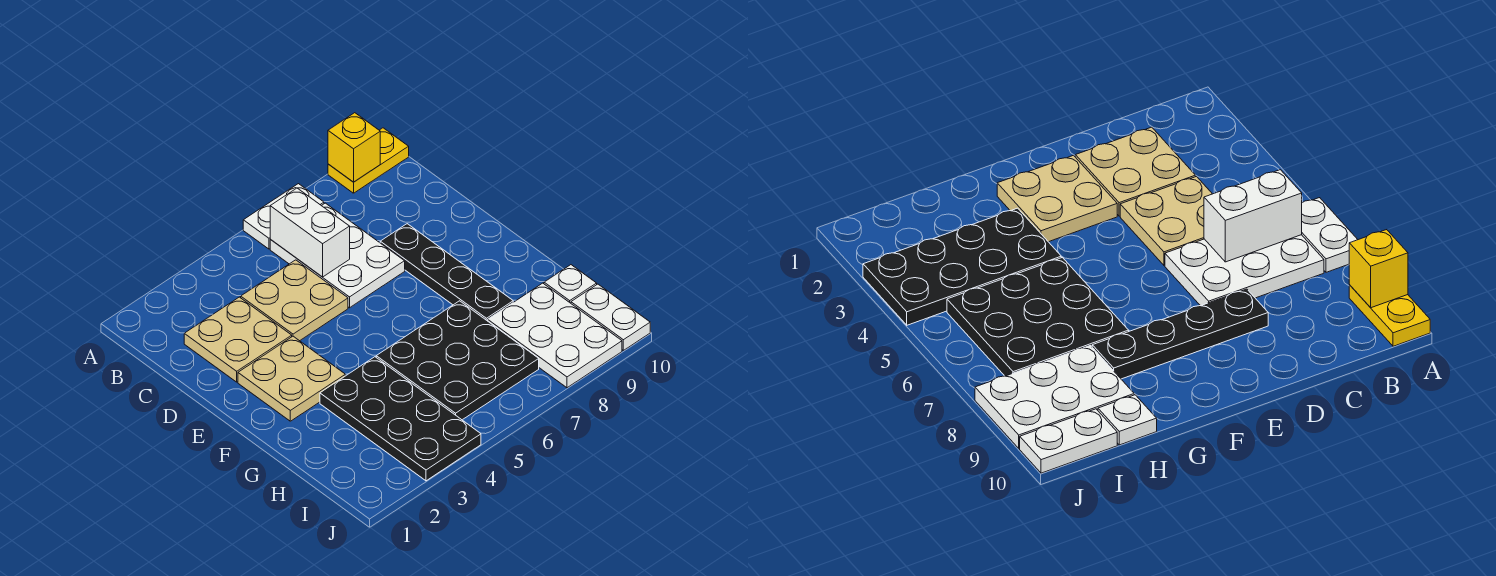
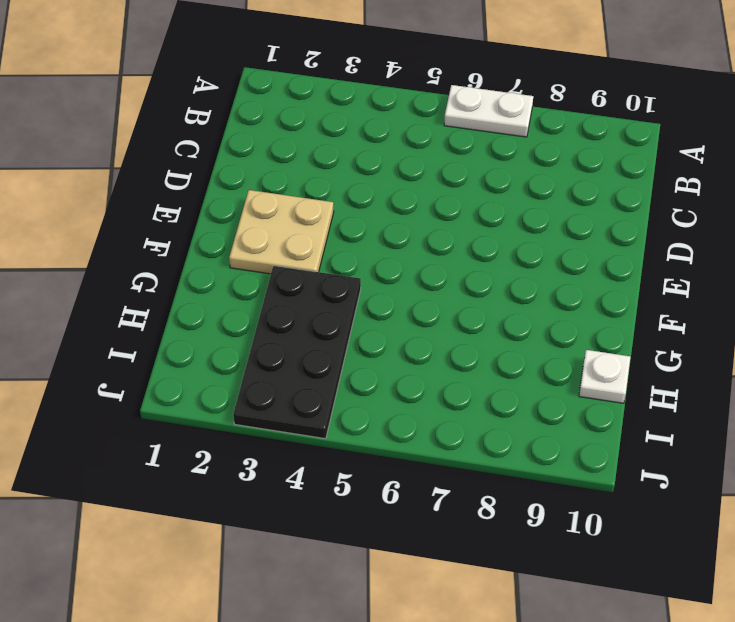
none -> yellow 1x2 plate [328,128,409,193]
none -> white 2x3 plate [270,203,405,308]
none -> tan 2x2 plate [184,297,292,382]

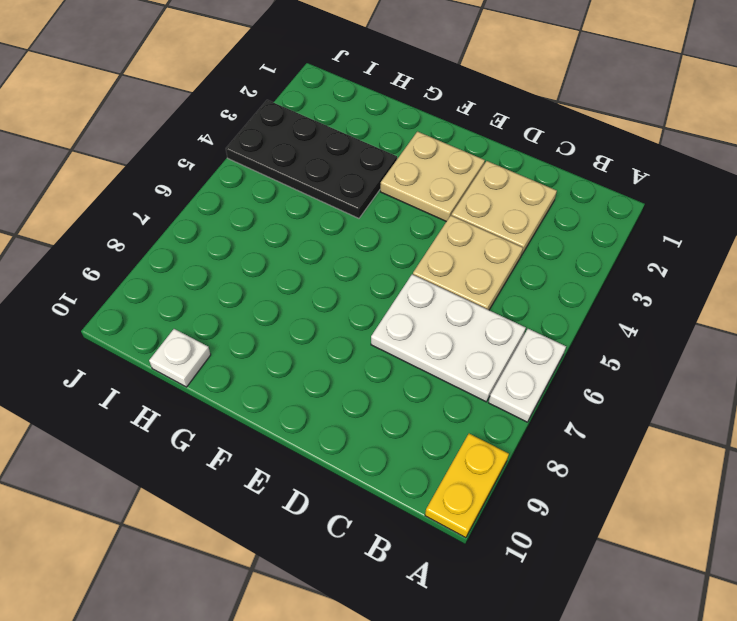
none -> black 1x4 plate [380,224,513,321]
none -> black 3x3 plate [376,301,539,420]
none -> white 2x3 plate [488,283,622,388]

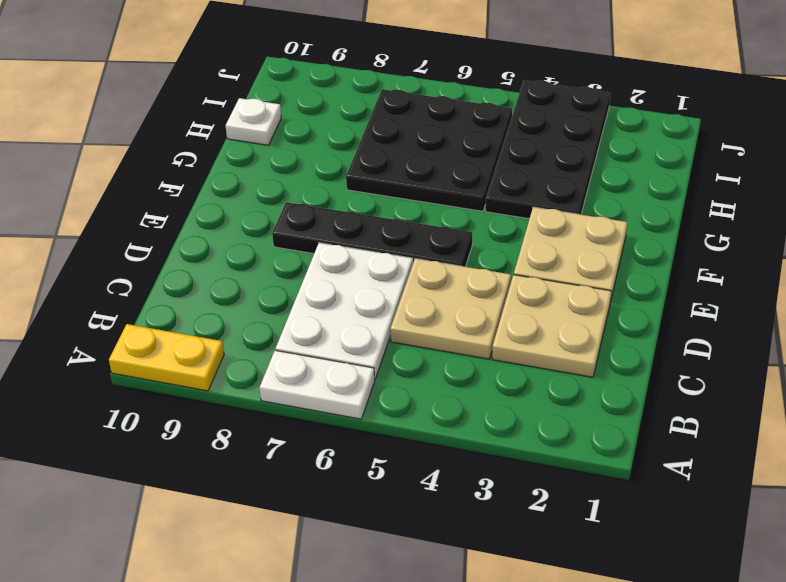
black 1x4 plate [272,202,472,267] -> black 1x4 plate turned to [380,224,513,321]
none -> white 2x3 plate [488,283,622,388]
none -> white 1x2 plate [571,284,650,350]
none -> yellow 1x1 brick [328,113,380,182]

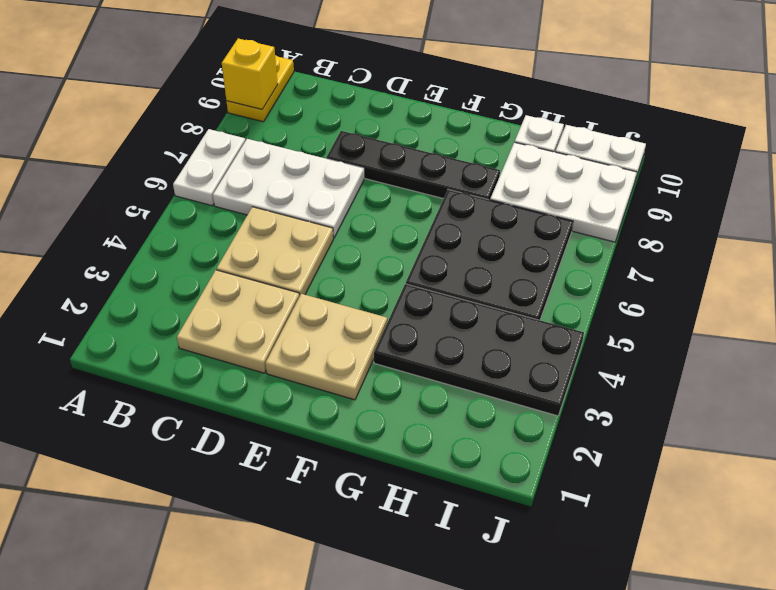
none -> white 1x2 brick [270,188,350,277]

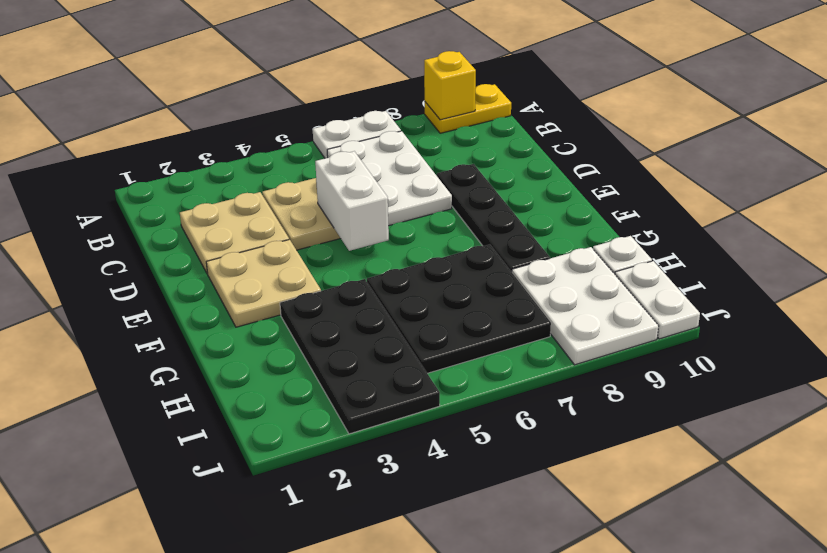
white 1x2 brick [315,151,389,251] -> white 1x2 brick moved to [270,188,350,277]

